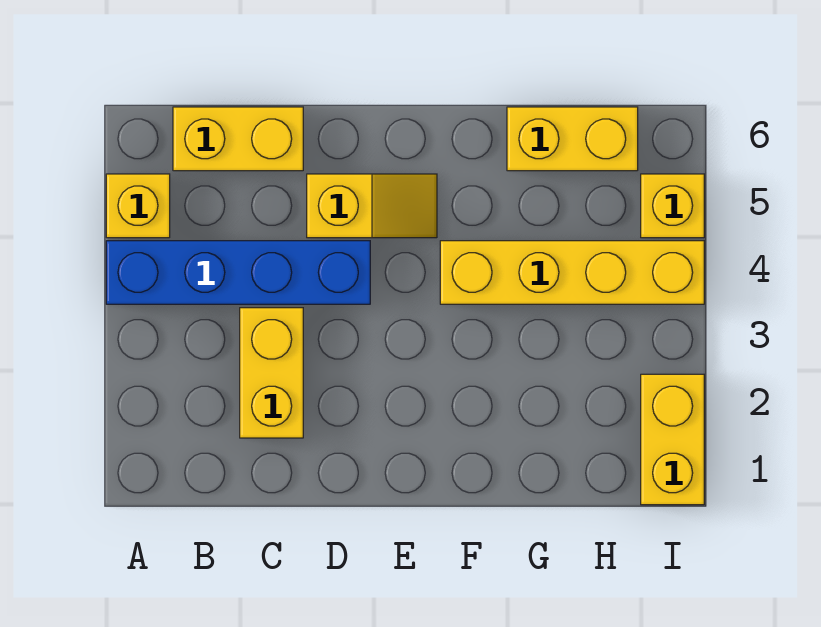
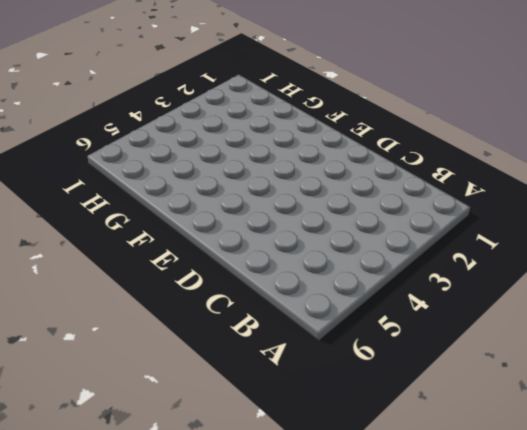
none -> blue 1x4 brick [106,241,370,304]
none -> yellow 1x1 brick [106,174,170,238]

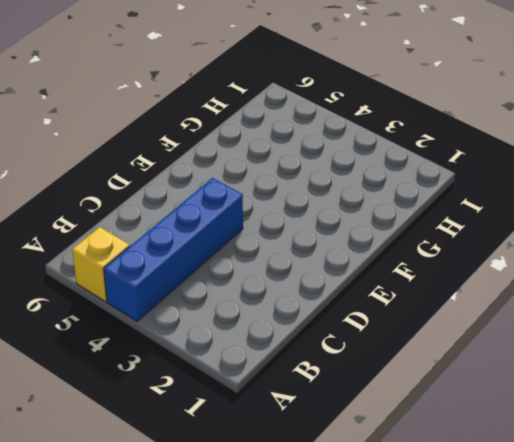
none -> yellow 1x2 brick [173,107,303,171]
none -> yellow 1x2 brick [240,308,303,438]

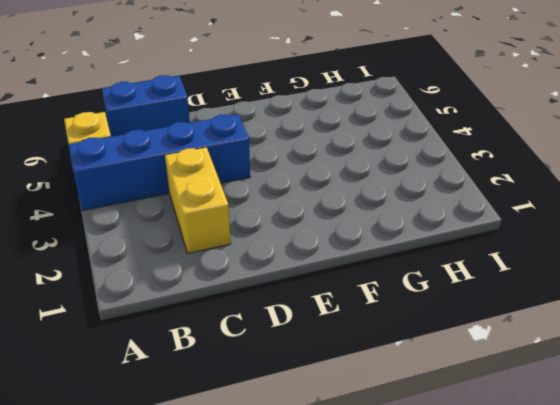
blue 1x2 brick [102,75,190,137] -> yellow 1x2 brick [173,107,303,171]
none -> yellow 1x2 slope [307,174,437,238]
none -> yellow 1x4 brick [440,241,704,304]

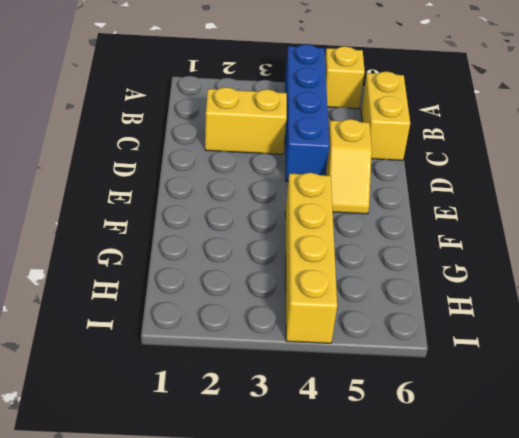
none -> yellow 1x2 brick [507,107,638,171]
none -> yellow 1x2 brick [641,374,704,505]

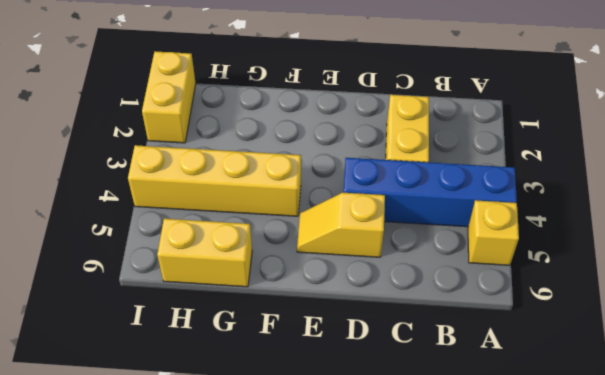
none -> yellow 1x2 brick [173,107,303,171]
none -> yellow 1x1 brick [641,174,704,238]

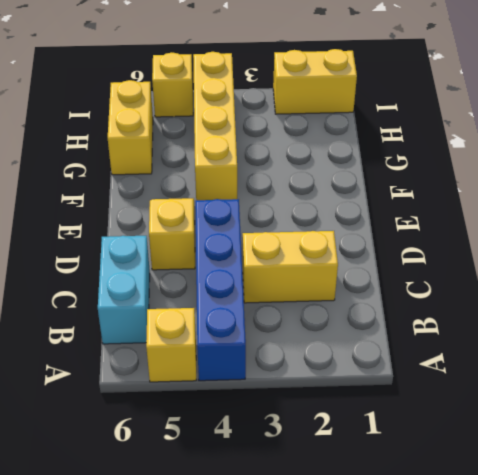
cyan 1x2 brick [98,236,150,344] -> yellow 1x2 brick [173,107,303,171]

